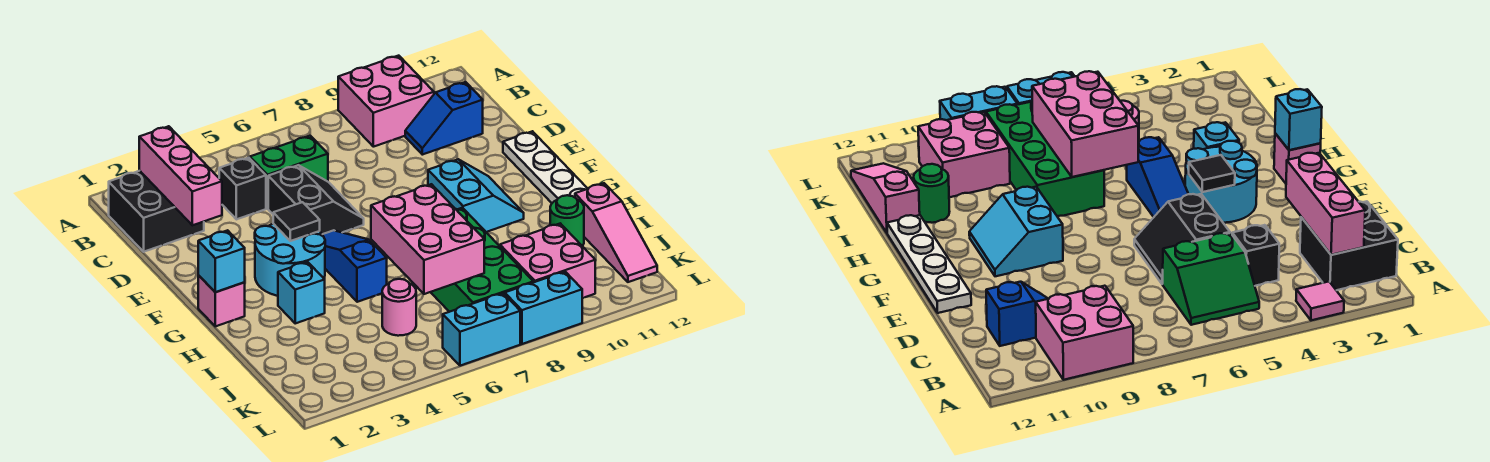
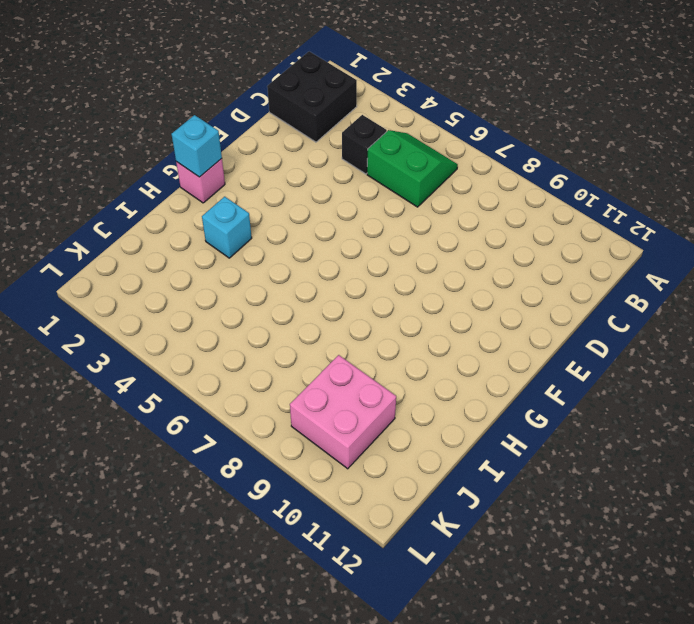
none -> pink 1x1 tile [1296,282,1344,320]
none -> pink 2x2 brick [338,56,434,147]
none -> blue 1x2 slope [405,82,483,155]

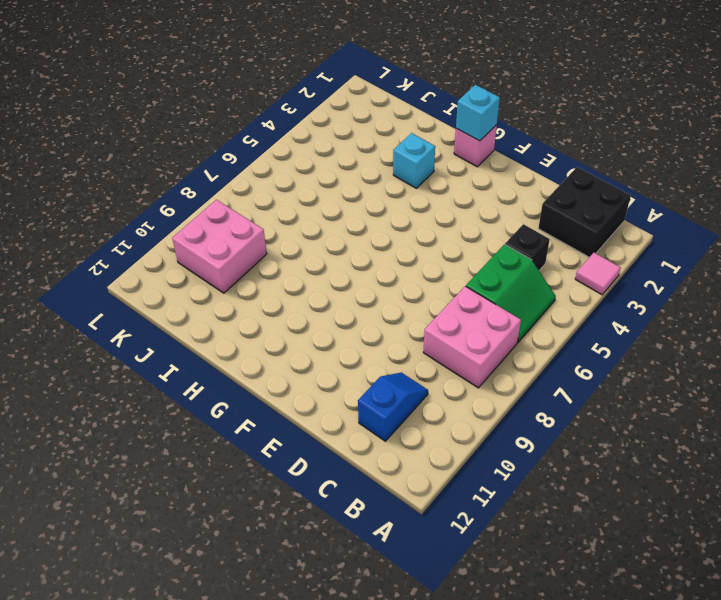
pink 2x2 brick [423,286,521,388] -> pink 2x2 brick moved to [338,56,434,147]
none -> black 2x2 slope [268,165,364,234]
none -> white 1x4 plate [503,131,588,203]
none -> cyan 2x2 round brick [255,224,325,296]

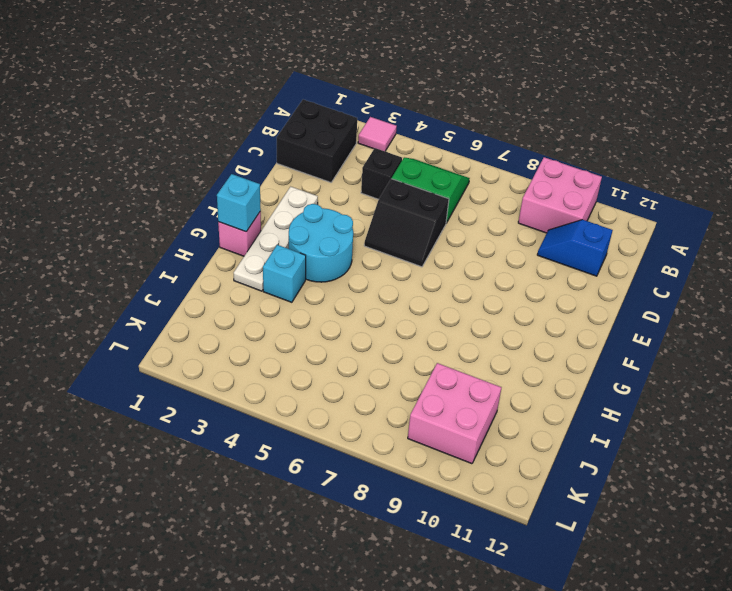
black 2x2 slope [364,179,449,267] -> black 2x2 slope turned to [268,165,364,234]
white 1x4 plate [234,187,318,291] -> white 1x4 plate moved to [503,131,588,203]
none -> blue 1x3 slope [322,230,387,302]
none -> cyan 2x2 slope [428,159,524,232]
none -> green 2x4 brick [431,208,533,312]

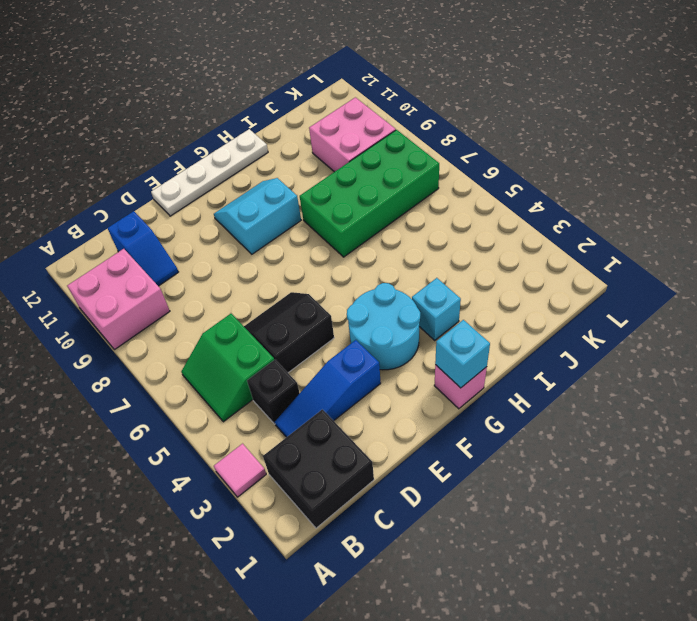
blue 1x3 slope [275,340,381,437] -> blue 1x3 slope moved to [322,230,387,302]
none -> green 1x1 round brick [550,195,584,246]
none -> pink 1x3 slope [575,183,657,282]
none -> pink 1x1 round brick [382,279,416,336]

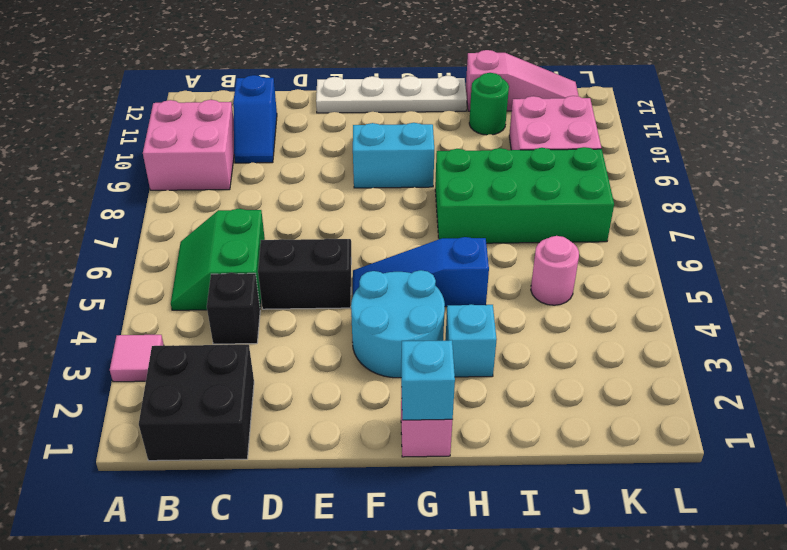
none -> cyan 1x2 brick [443,293,520,366]
none -> cyan 1x2 brick [505,272,582,344]
none -> pink 1x3 brick [139,126,222,225]

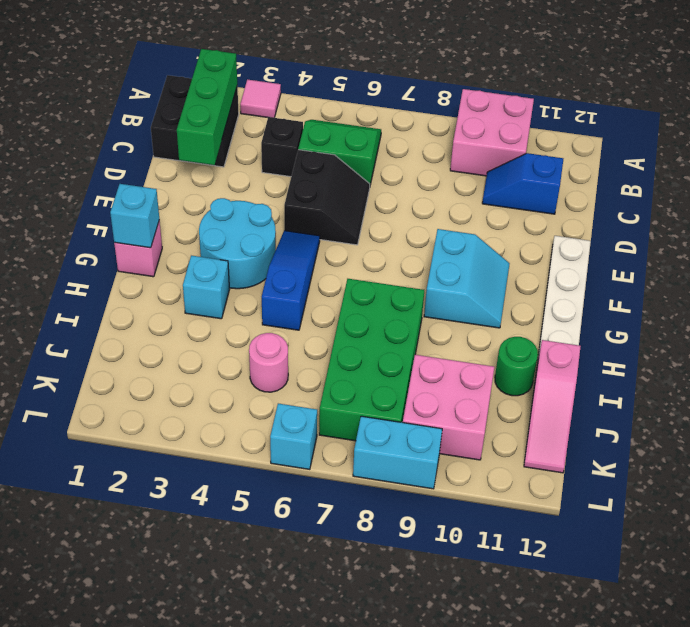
green 1x3 brick [177,49,237,165] -> pink 1x3 brick [139,126,222,225]
cyan 1x1 brick [270,404,317,469] -> cyan 1x2 brick [443,293,520,366]
none -> black 1x1 tile [273,202,320,241]
none -> pink 2x3 brick [371,184,484,294]

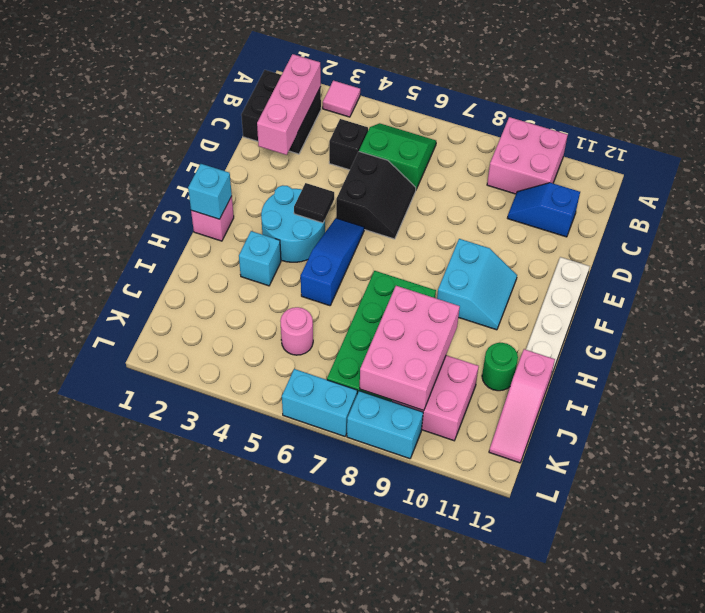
pink 2x3 brick [360,286,460,411] -> pink 2x3 brick moved to [371,184,484,294]

